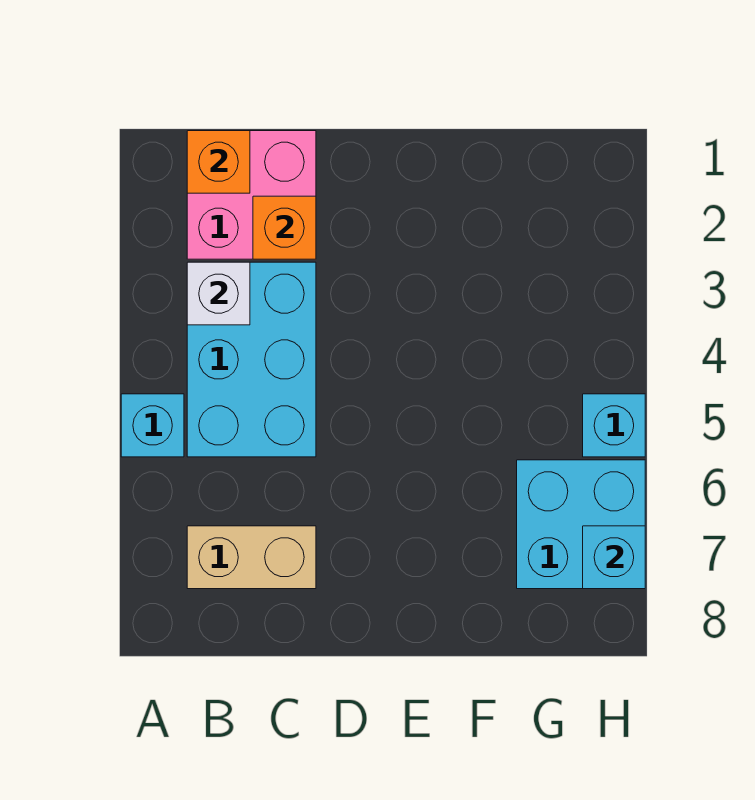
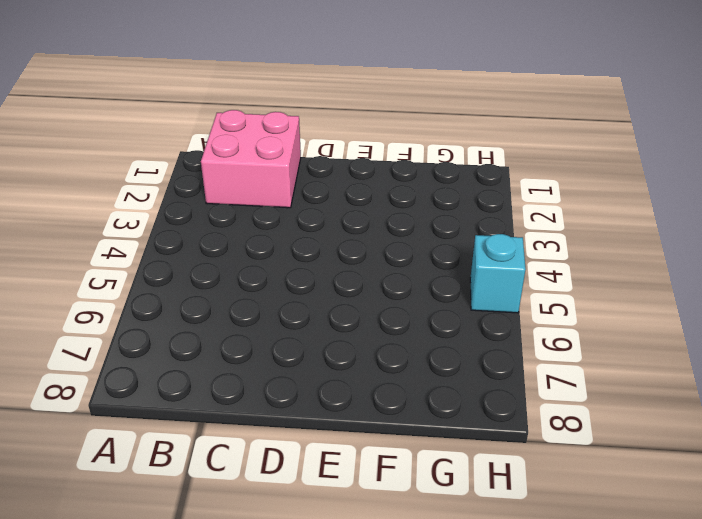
none -> cyan 1x1 brick [121,394,184,457]
none -> cyan 2x3 brick [187,262,316,457]

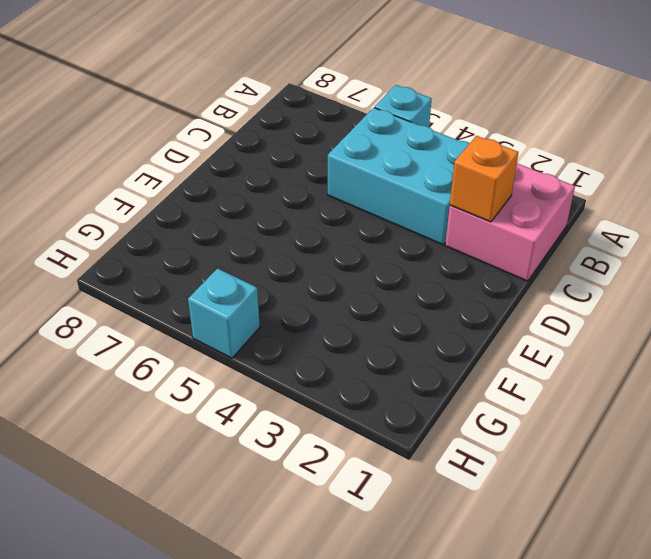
none -> tan 1x2 brick [187,526,316,589]
none -> cyan 2x2 brick [517,460,645,589]

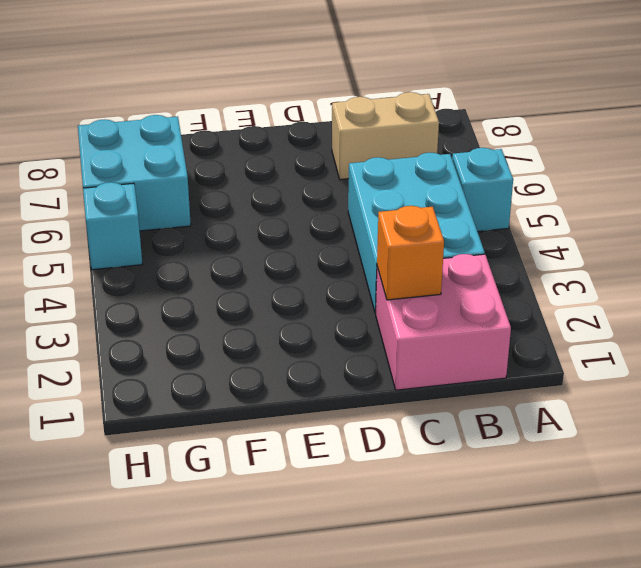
none -> orange 1x1 brick [187,131,250,193]
none -> white 1x1 brick [187,262,250,325]

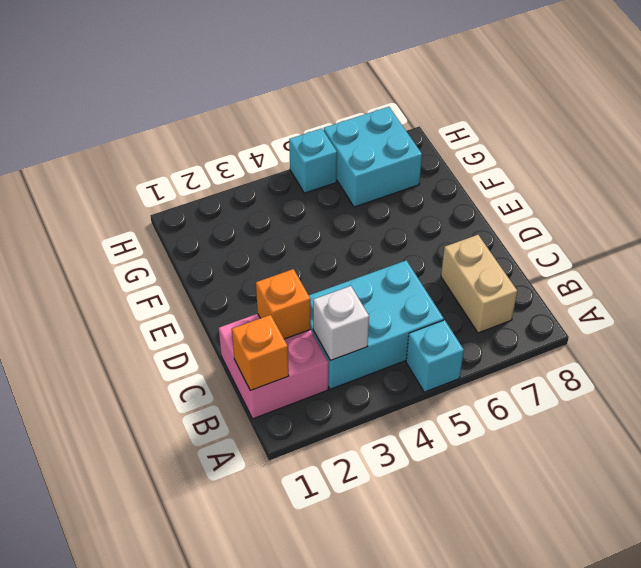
none -> cyan 1x1 brick [583,526,645,589]

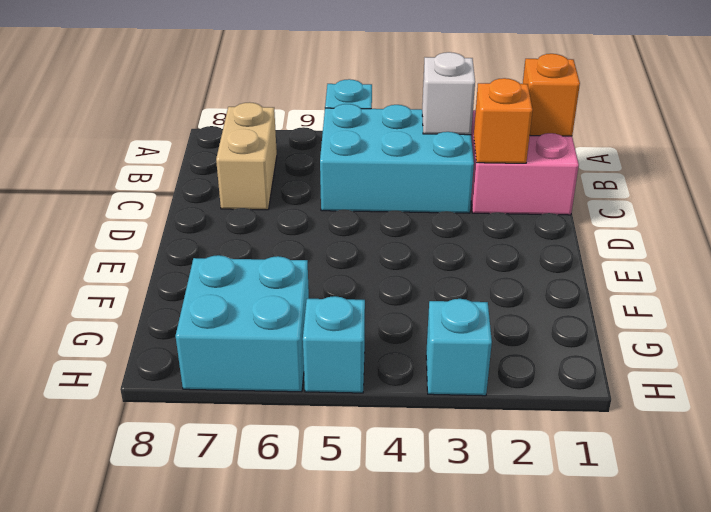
cyan 1x1 brick [426,299,492,396] -> cyan 1x1 brick moved to [583,526,645,589]

